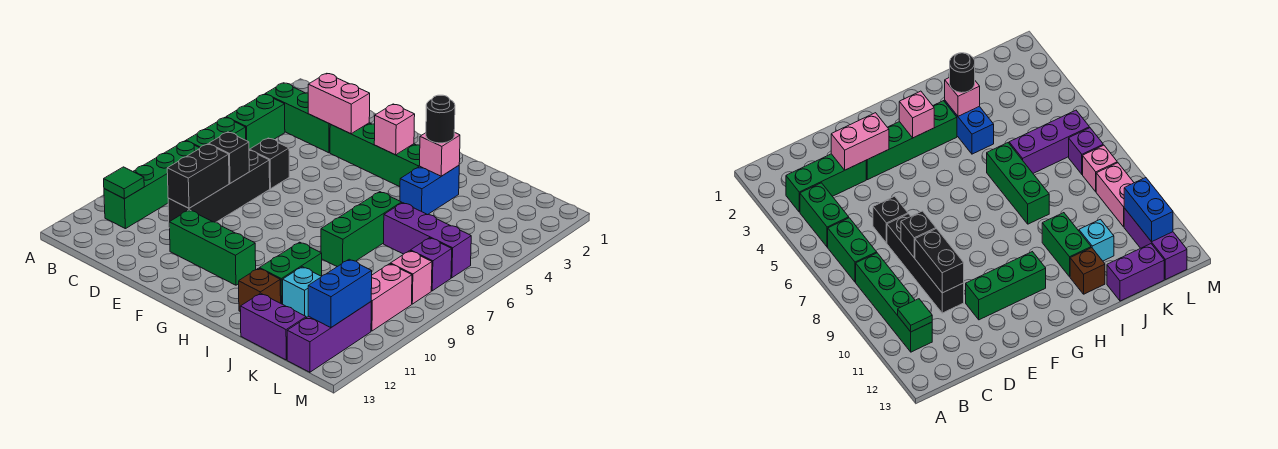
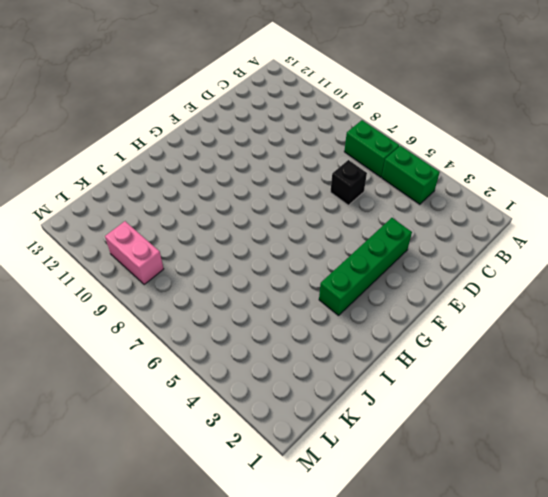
none -> green 1x3 brick [265,83,330,153]
none -> green 1x4 brick [104,141,199,229]
none -> black 1x4 brick [168,151,270,228]

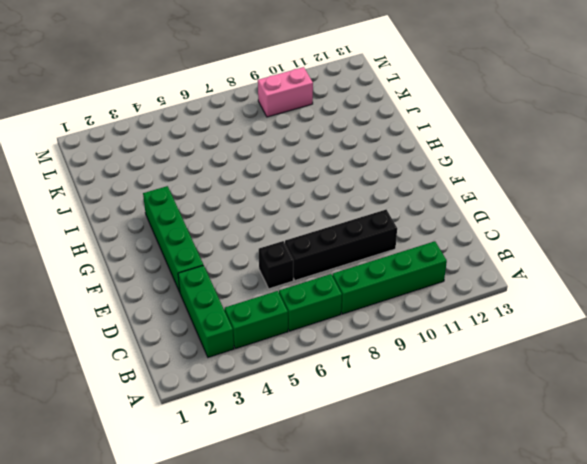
none -> green 1x3 brick [169,210,256,285]
none -> blue 1x2 brick [400,166,459,215]
none -> green 1x3 brick [321,192,402,267]

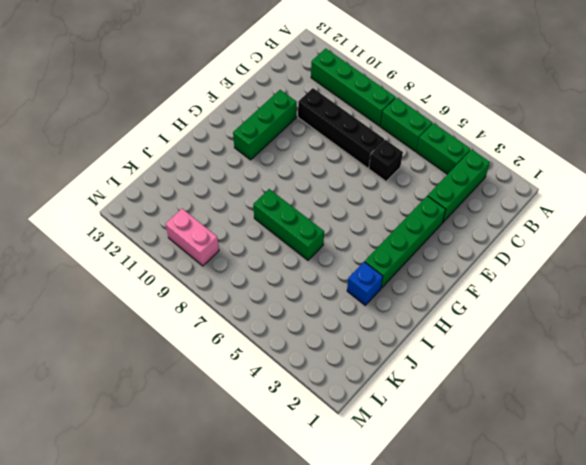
blue 1x1 brick [347,262,383,305] -> blue 1x2 brick [400,166,459,215]
none -> green 1x2 brick [259,242,322,304]
none -> brown 1x1 brick [239,268,281,312]
none -> purple 1x3 brick [384,203,471,278]

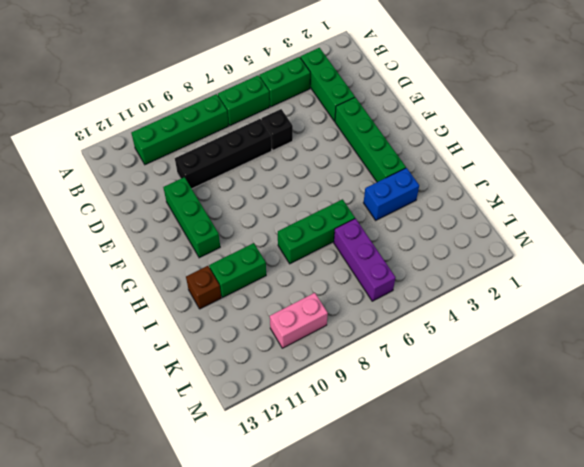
none -> cyan 1x1 brick [282,267,322,318]
none -> purple 1x2 brick [240,293,306,360]
none -> purple 1x1 brick [411,238,452,291]

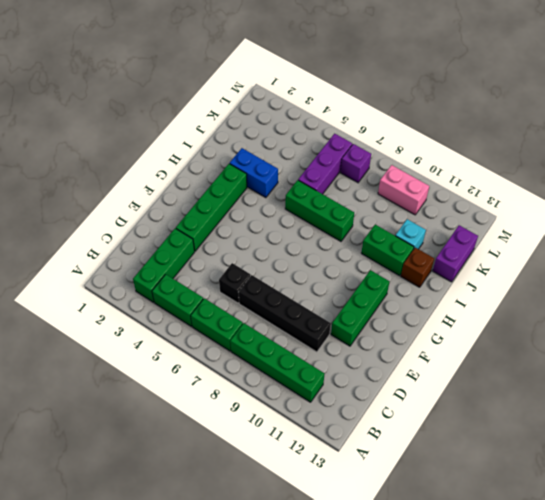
none -> pink 1x1 brick [390,251,432,304]
none -> purple 1x3 brick [287,302,371,372]
none -> green 1x1 tile [104,167,144,199]

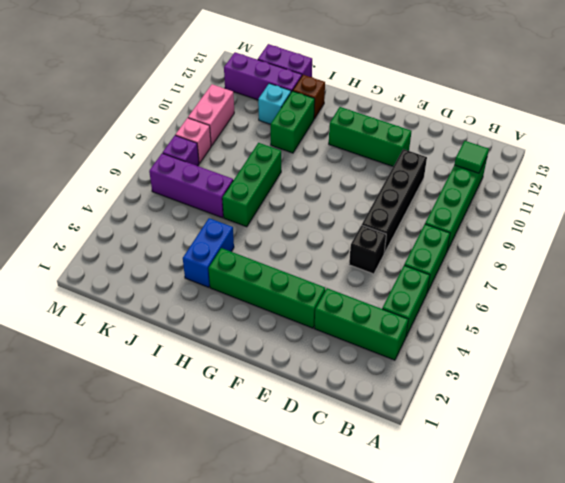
purple 1x3 brick [224,52,302,100] -> purple 1x3 brick turned to [287,302,371,372]
none -> pink 1x2 brick [308,73,370,134]
none -> black 1x1 brick [209,132,249,183]
none -> black 1x2 brick [167,144,229,208]

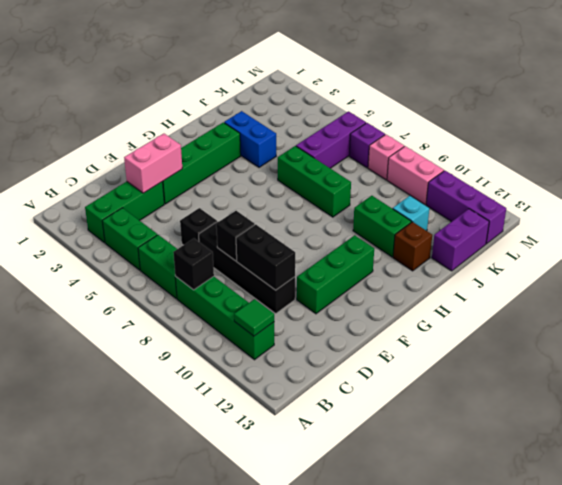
black 1x1 brick [173,239,214,290] -> none
none -> pink 1x1 brick [374,104,415,155]
none -> pink 1x1 brick [420,132,460,176]
none -> blue 1x2 brick [308,259,372,328]

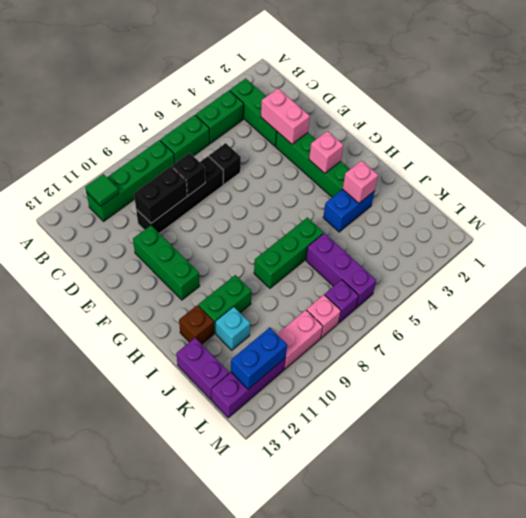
none -> black 1x1 round brick [426,95,455,143]

